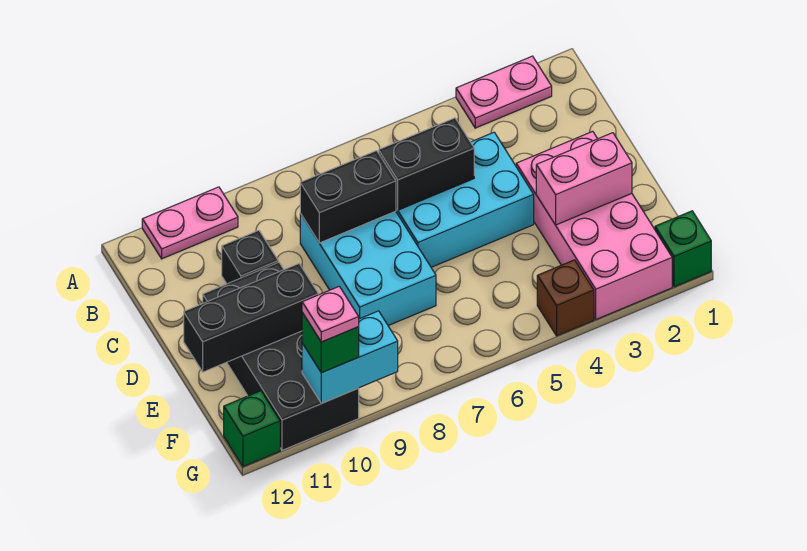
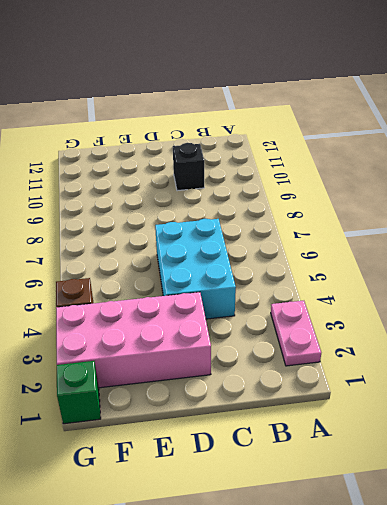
none -> pink 1x2 plate [142,187,238,259]
none -> cyan 2x3 brick [300,211,436,326]
none -> black 2x4 brick [203,262,359,450]

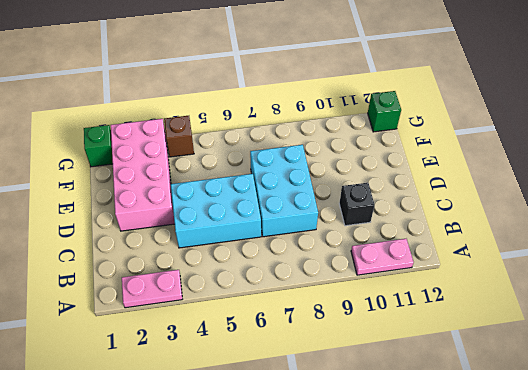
none -> black 2x4 brick [203,262,359,450]
none -> black 1x2 brick [379,118,474,210]
none -> black 1x2 brick [300,151,396,243]

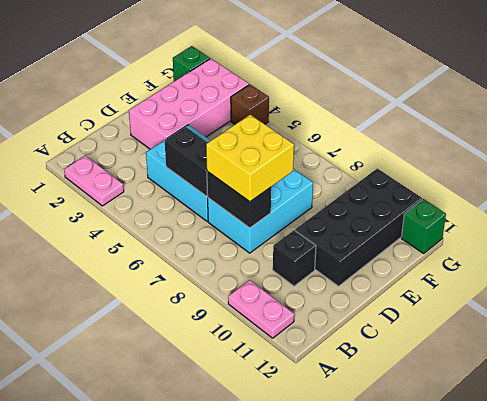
yellow 2x2 brick [206,115,294,202] -> none
none -> pink 1x2 brick [536,133,632,225]
none -> black 1x3 brick [184,264,318,372]
none -> cyan 1x2 brick [302,311,398,403]

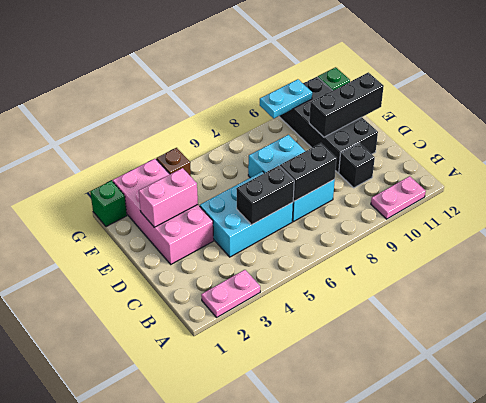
cyan 1x2 plate [260,79,312,119] -> cyan 1x2 brick [302,311,398,403]
none -> green 1x1 brick [302,312,359,373]
none -> pink 1x1 plate [302,286,359,342]

